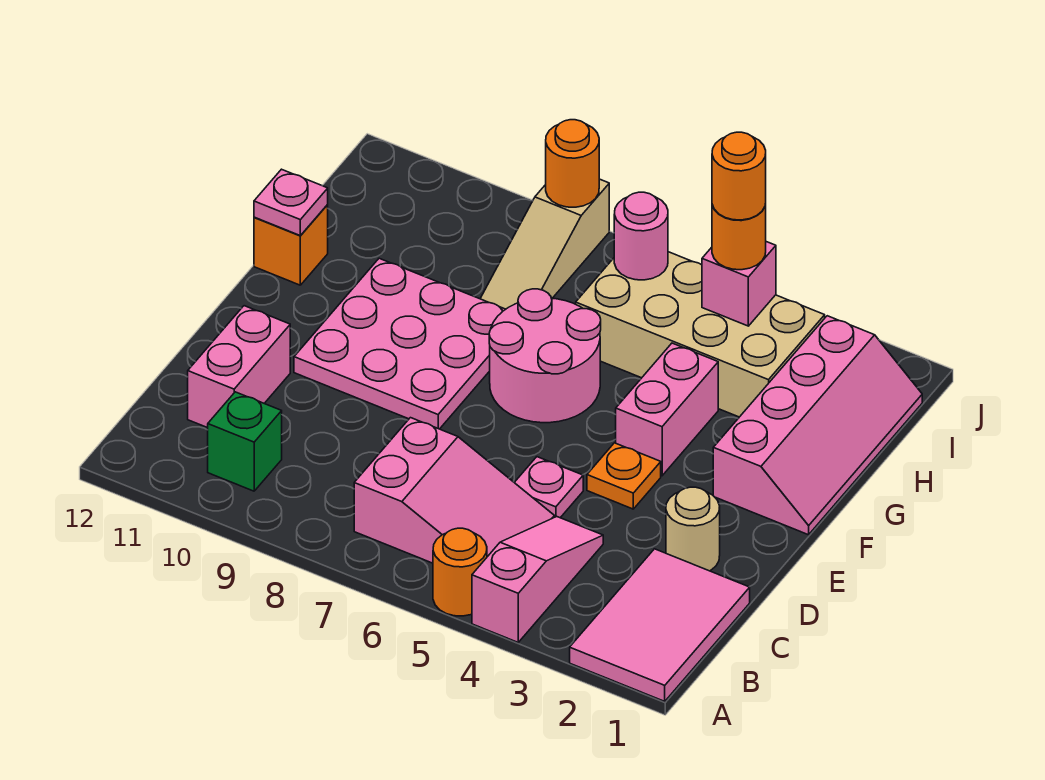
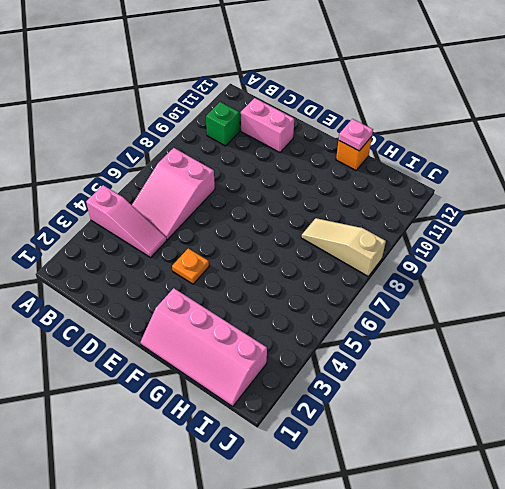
none -> pink 2x3 tile [570,549,750,701]
none -> orange 1x1 round brick [433,528,487,616]
none -> tan 1x1 round brick [666,487,720,571]

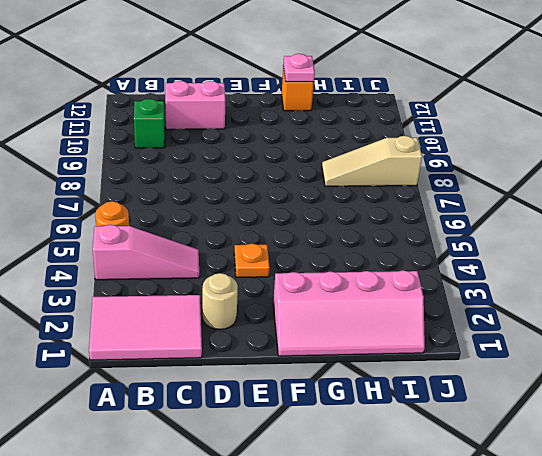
none -> pink 2x3 slope [354,418,554,563]
none -> pink 1x1 plate [514,457,583,518]
none -> pink 3x3 plate [294,258,506,429]

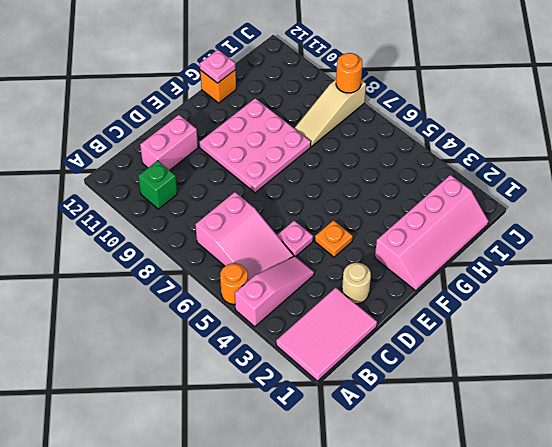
none -> pink 1x2 brick [616,343,718,476]
none -> pink 2x2 round brick [489,289,601,423]
none -> tan 2x4 brick [576,252,825,417]

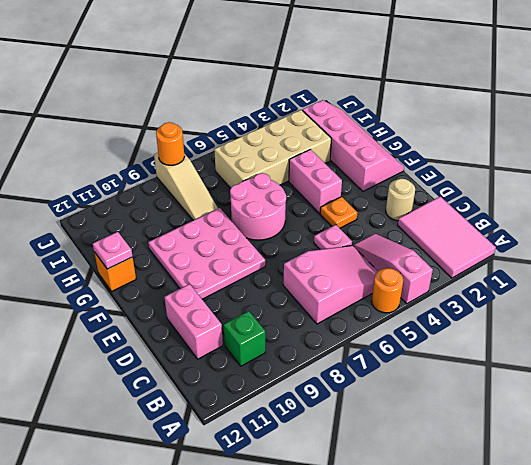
none -> pink 1x1 brick [702,242,776,326]
none -> pink 1x1 round brick [614,192,668,280]
none -> orange 1x1 round brick [712,204,766,270]

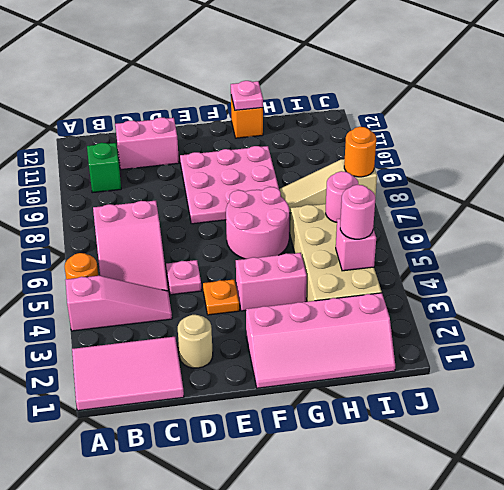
pink 1x1 round brick [340,185,375,239] -> orange 1x1 round brick [712,204,766,270]
none -> orange 1x1 round brick [712,132,766,220]

